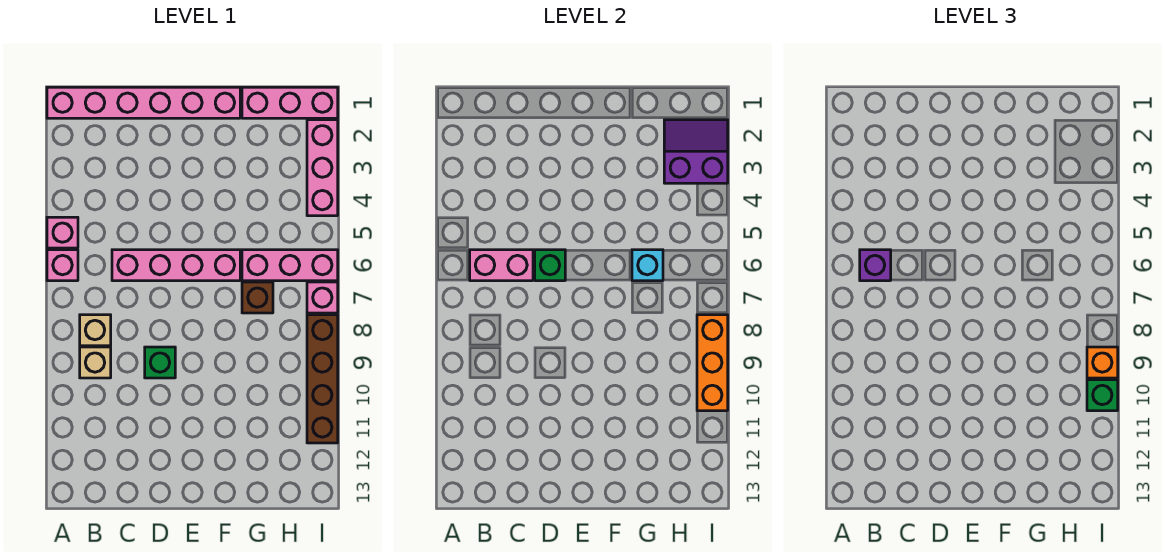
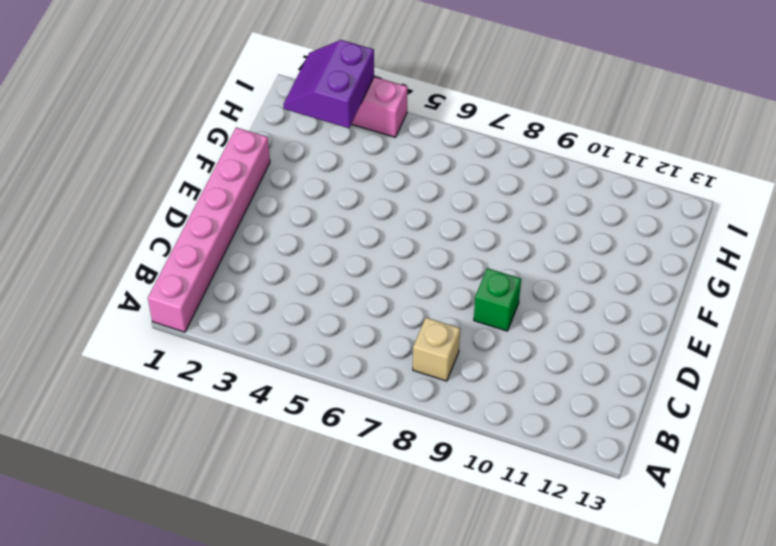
none -> pink 1x1 brick [47,217,78,248]
none -> pink 1x1 brick [47,250,78,281]
none -> tan 1x1 brick [80,347,111,378]

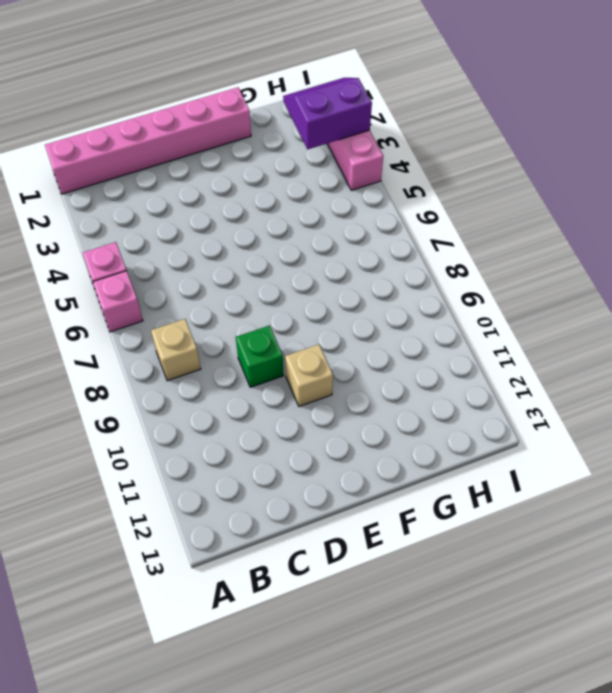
tan 1x1 brick [285,344,333,406] -> tan 1x1 brick moved to [80,347,111,378]
none -> pink 1x4 brick [112,250,240,281]
none -> pink 1x3 brick [242,87,338,118]
none -> pink 1x3 brick [242,250,338,281]

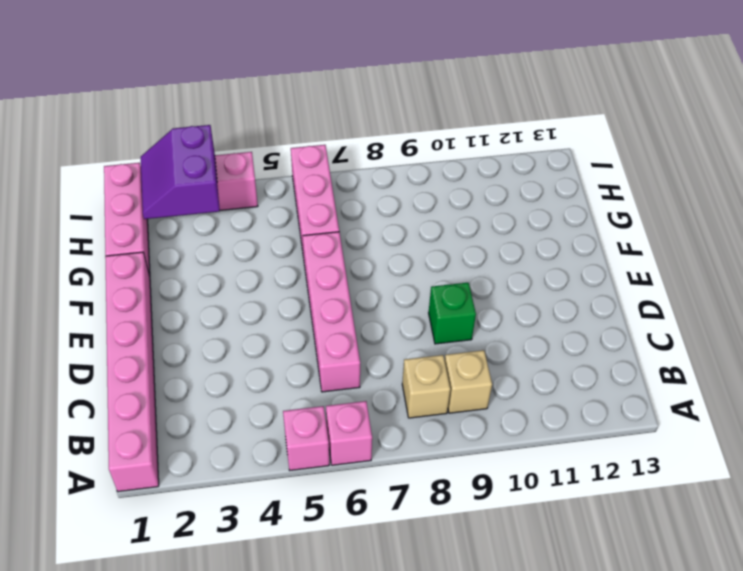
none -> brown 1x1 brick [242,282,273,313]
none -> pink 1x1 brick [307,282,338,313]
none -> brown 1x4 brick [307,315,338,443]

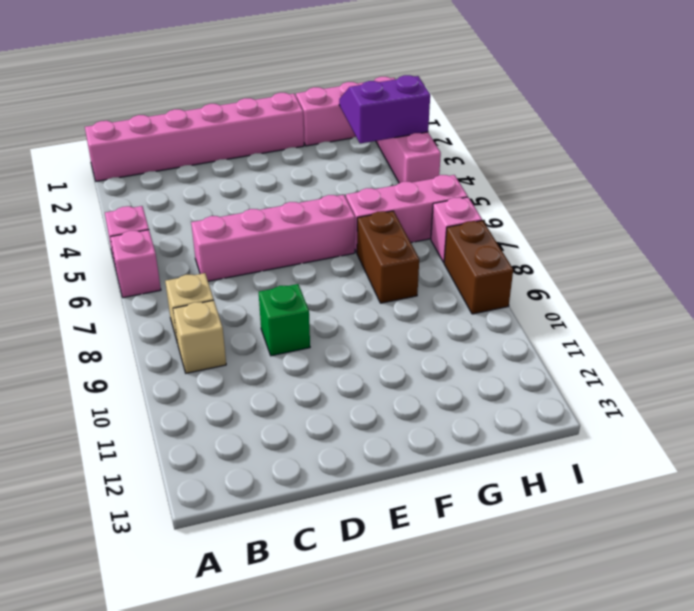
brown 1x2 brick [357,211,419,303] -> brown 1x1 brick [242,282,273,313]
brown 1x2 brick [444,220,513,314] -> brown 1x4 brick [307,315,338,443]
none -> pink 1x2 brick [470,250,533,281]
none -> green 1x1 brick [535,250,565,281]
none -> cyan 1x1 brick [632,250,663,281]

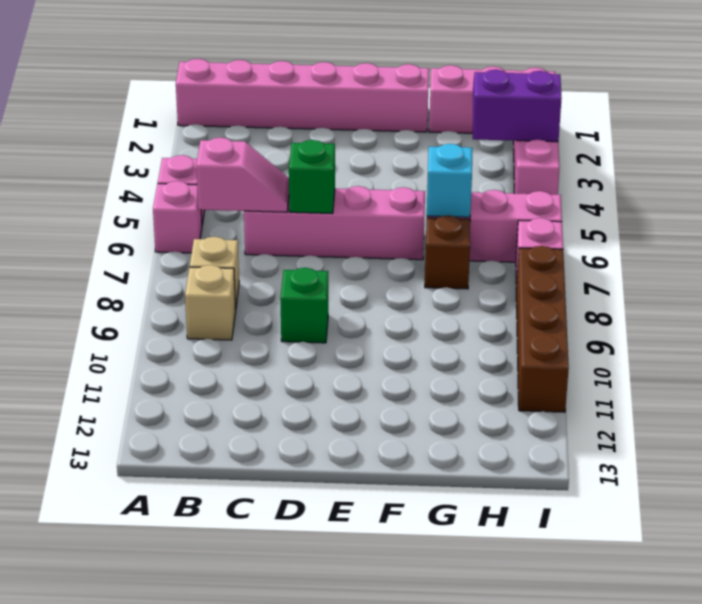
pink 1x2 slope [196,137,289,212] -> pink 1x2 brick [470,250,533,281]
none -> orange 1x3 brick [697,315,728,411]
none -> purple 1x1 brick [860,250,891,281]
none -> orange 1x1 brick [1087,347,1118,378]

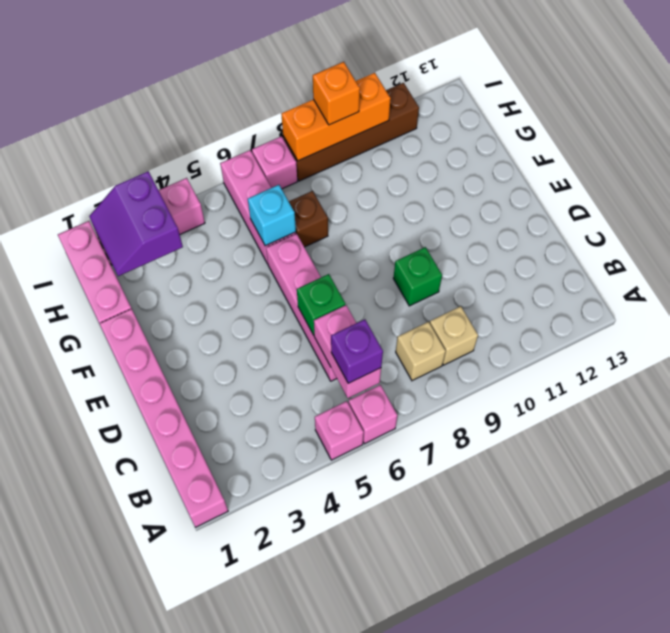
none -> green 1x1 brick [1087,380,1118,411]

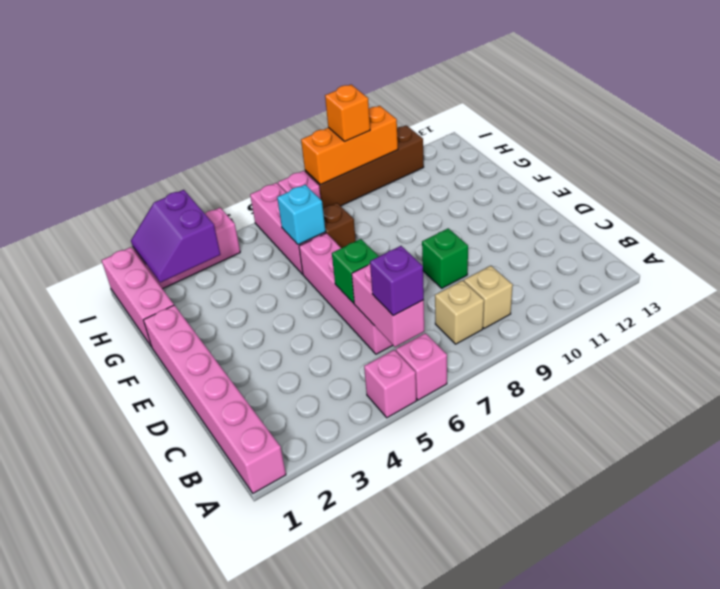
none -> green 1x1 brick [1087,380,1118,411]

